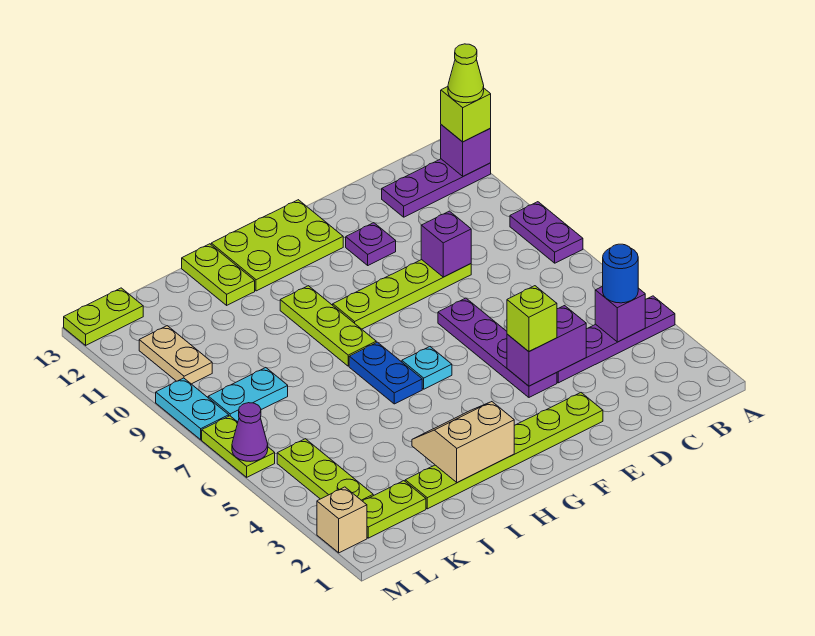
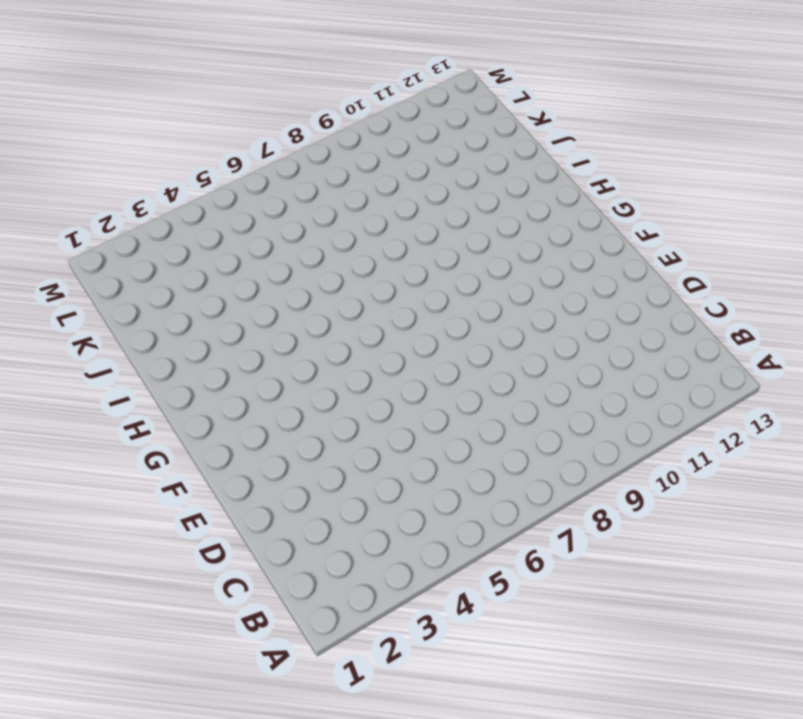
none -> purple 1x4 plate [557,296,675,383]
none -> purple 1x2 plate [510,202,583,263]
none -> purple 1x3 plate [382,159,491,217]
none -> lime 1x4 plate [333,260,471,329]

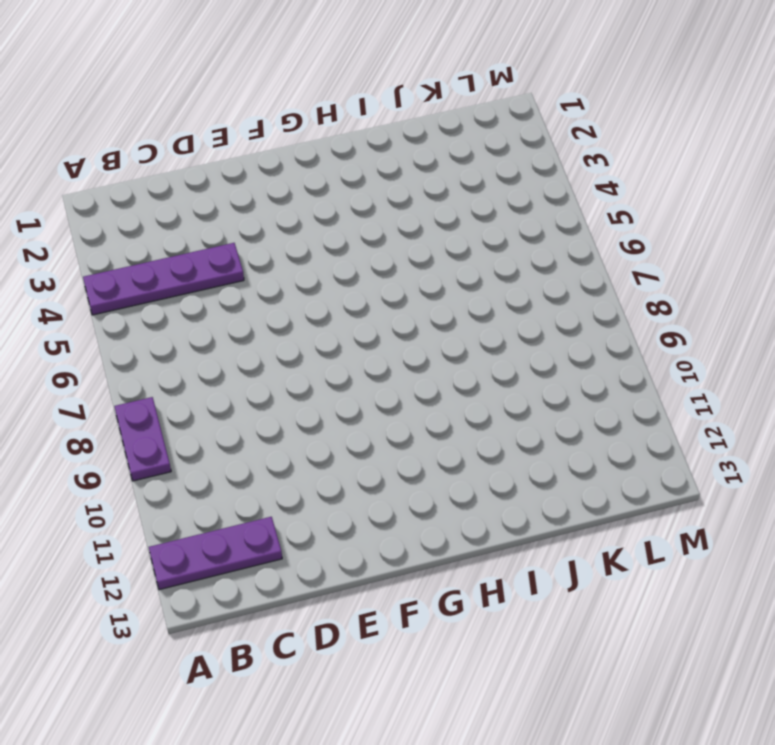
none -> lime 1x4 plate [333,260,471,329]
none -> lime 1x6 plate [405,393,603,509]
none -> purple 1x4 plate [438,298,557,397]
none -> purple 1x1 plate [346,223,396,265]

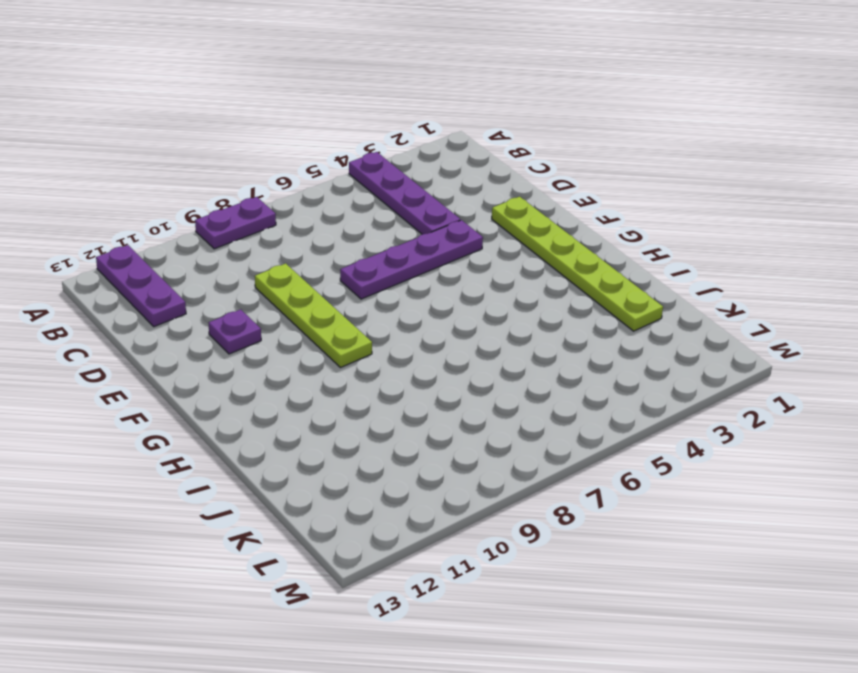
none -> lime 2x3 plate [211,200,343,291]
none -> cyan 1x1 plate [402,347,452,389]
none -> blue 1x2 plate [349,342,422,404]
none -> lime 1x3 plate [280,286,376,366]

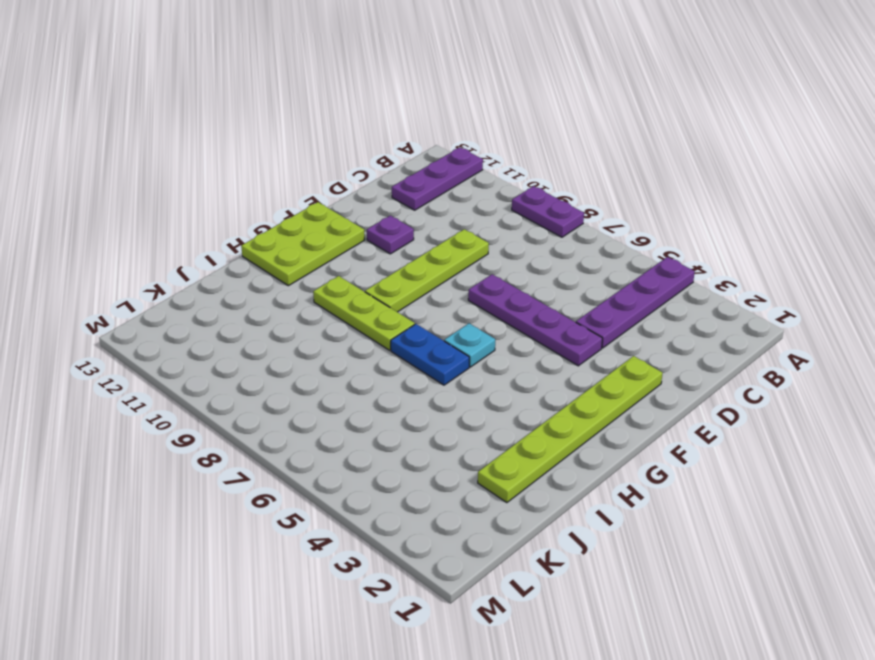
none -> lime 1x2 plate [182,244,255,305]
none -> lime 1x2 plate [363,481,426,538]
none -> cyan 1x2 plate [208,368,288,422]
none -> lime 1x3 plate [277,439,374,501]

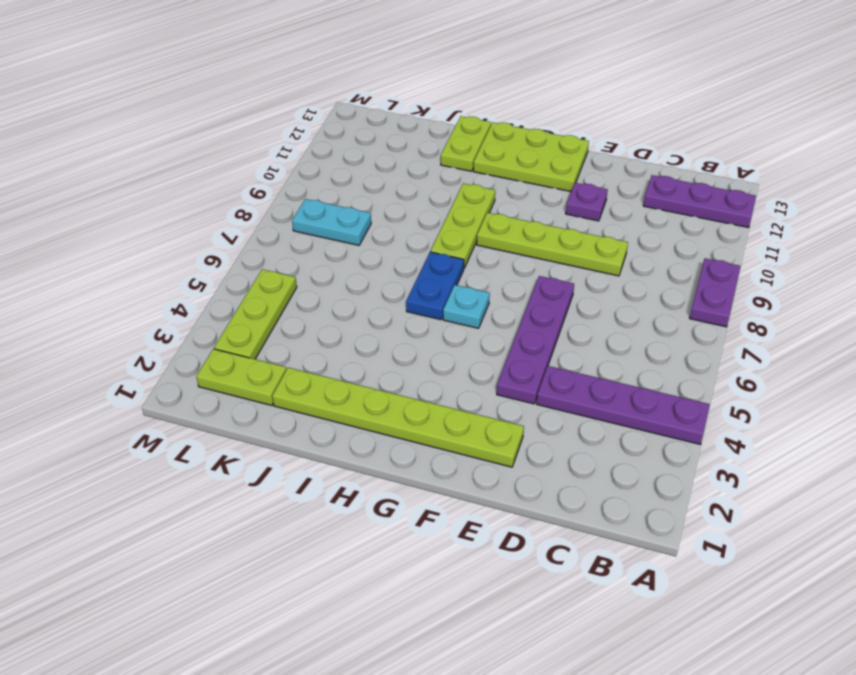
none -> tan 1x2 plate [139,326,212,384]
none -> lime 1x2 plate [64,288,143,345]
none -> tan 1x1 brick [317,487,367,553]
none -> lime 1x2 plate [202,416,275,477]

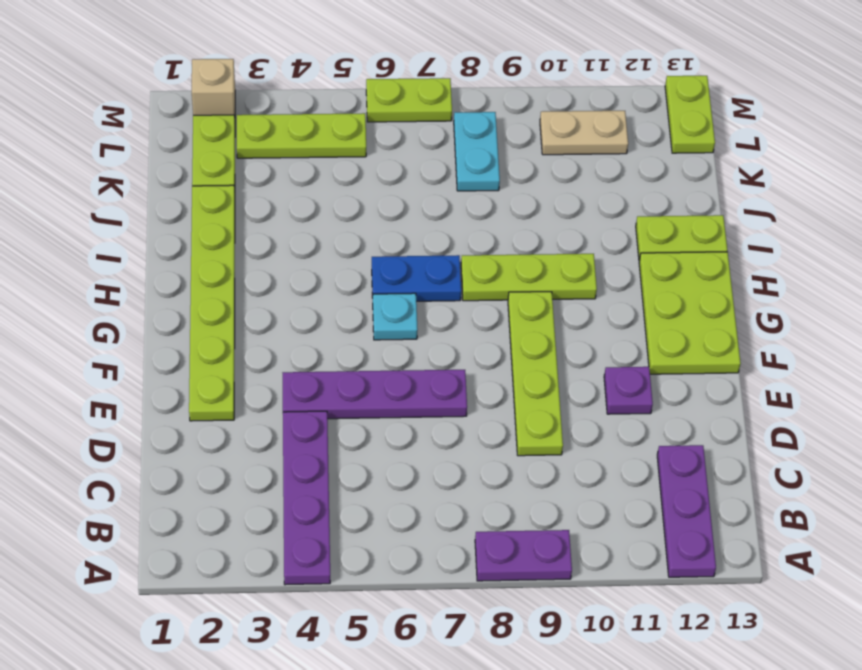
none -> cyan 1x2 plate [156,378,229,440]
none -> purple 1x1 brick [441,125,491,176]
none -> purple 1x1 brick [595,286,645,342]
none -> purple 1x2 brick [507,306,586,386]

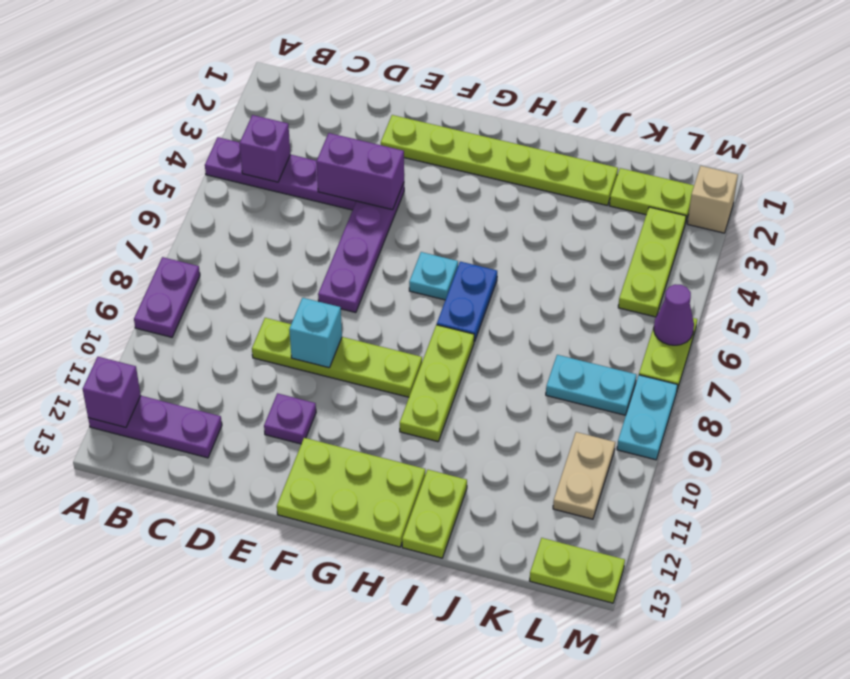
cyan 1x1 brick [289,298,342,368] -> none
none -> purple 1x1 brick [421,211,471,277]
none -> tan 2x2 slope [412,402,514,483]
none -> lime 1x1 brick [441,87,491,142]
none -> blue 1x1 round brick [603,244,638,303]

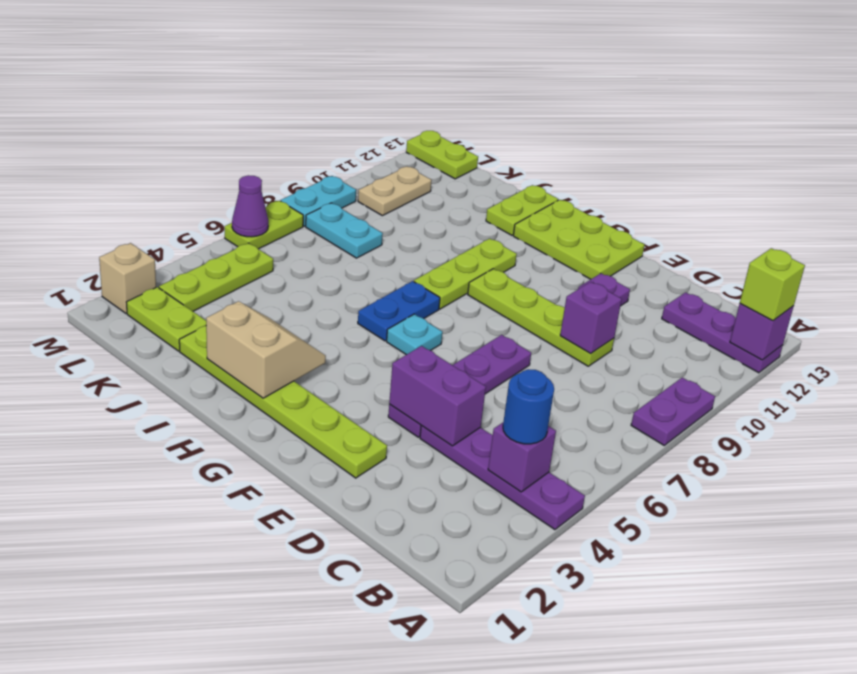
none -> lime 1x1 brick [507,286,557,351]
none -> lime 1x1 cone [448,44,484,103]

